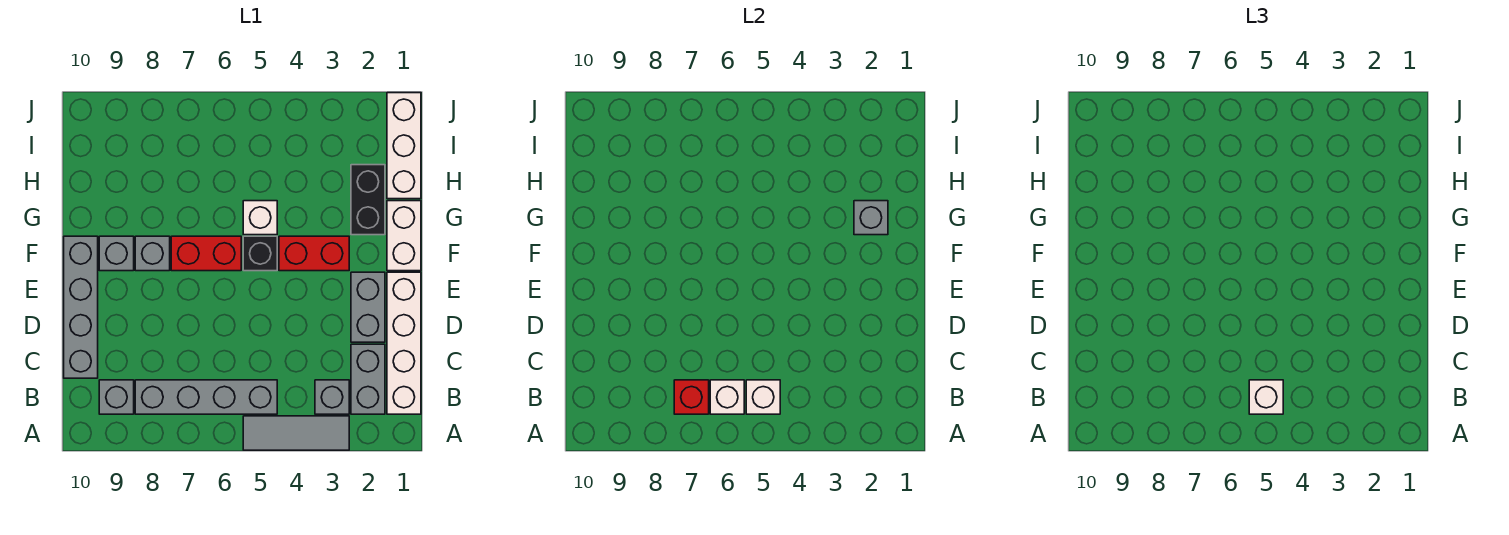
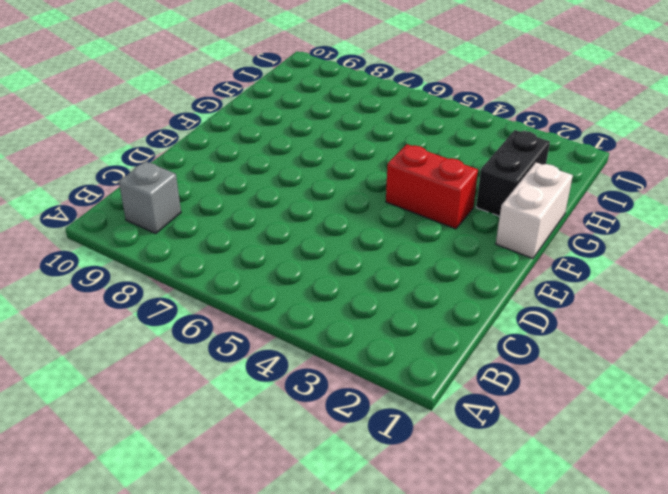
none -> grey 1x3 tile [243,416,349,450]
none -> white 1x4 brick [387,272,421,414]
none -> grey 1x2 brick [351,344,385,414]

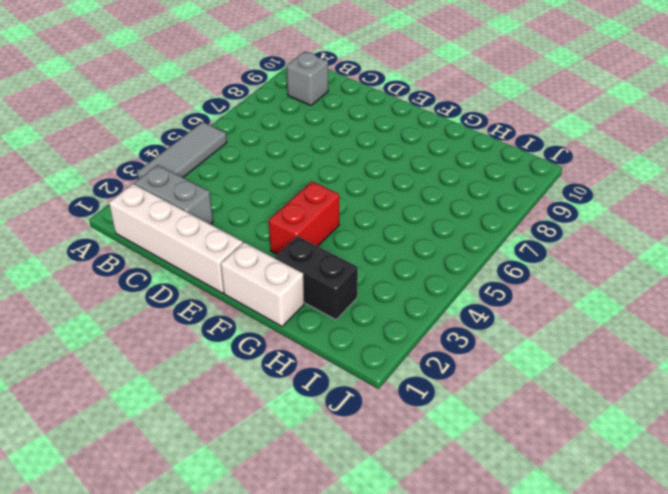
none -> grey 1x1 brick [315,380,349,414]
none -> grey 1x4 brick [135,380,277,414]
none -> grey 1x4 brick [64,236,98,378]

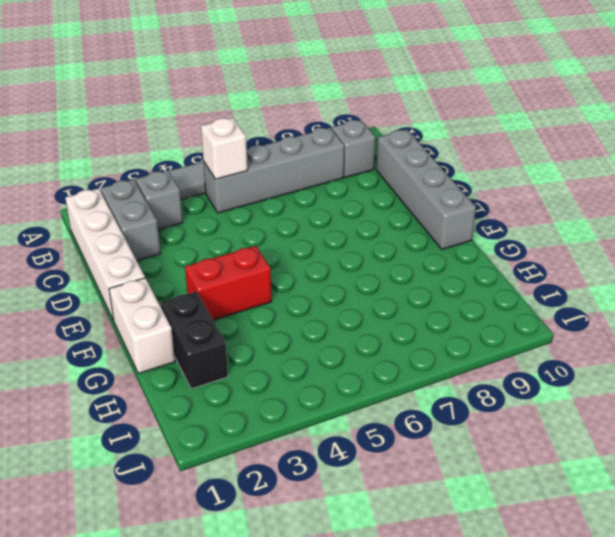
none -> grey 1x2 brick [351,272,385,342]
none -> black 1x1 brick [243,236,277,271]
none -> red 1x2 brick [171,236,241,271]

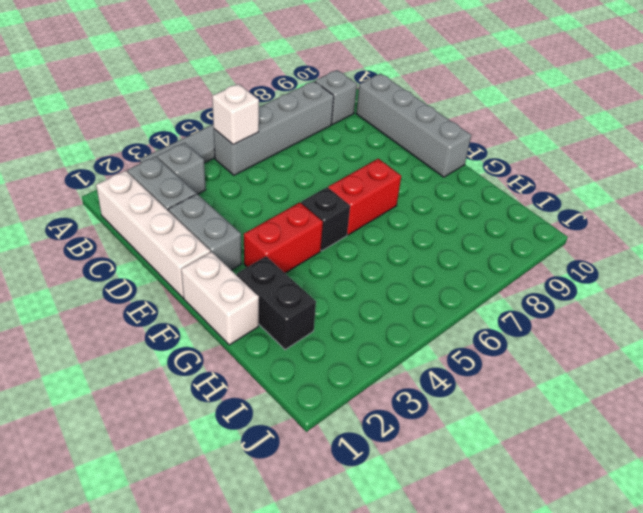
none -> grey 1x1 brick [135,236,170,271]
none -> grey 1x1 brick [99,236,134,271]
none -> white 1x1 brick [243,201,277,235]

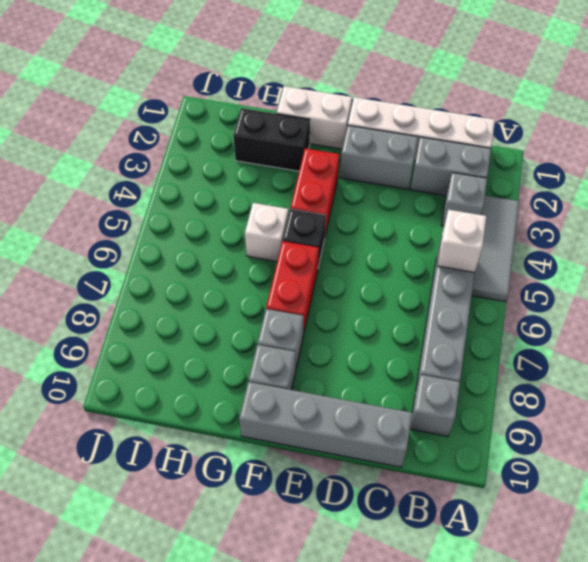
none -> white 1x3 brick [387,93,421,199]
none -> white 1x1 brick [710,380,744,414]
none -> red 1x1 brick [674,380,709,414]

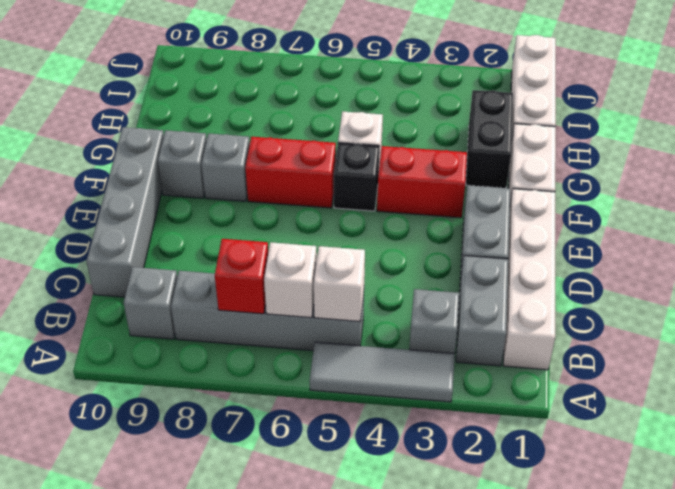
none -> grey 1x1 brick [854,201,888,235]
none -> white 1x1 brick [1249,380,1283,414]

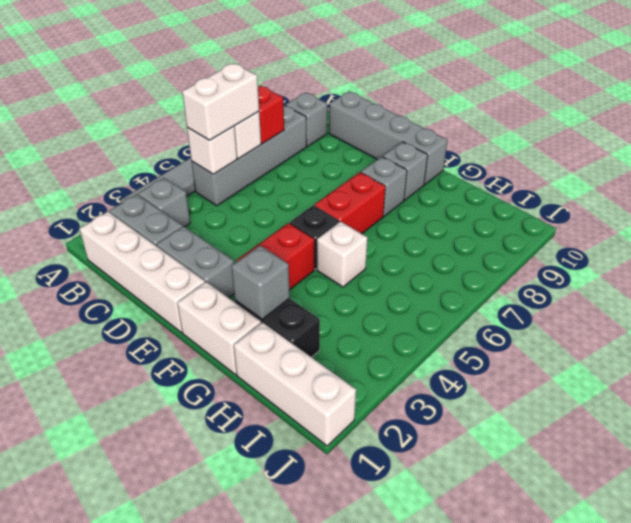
white 1x2 brick [182,64,259,140] -> white 1x1 brick [1249,380,1283,414]

